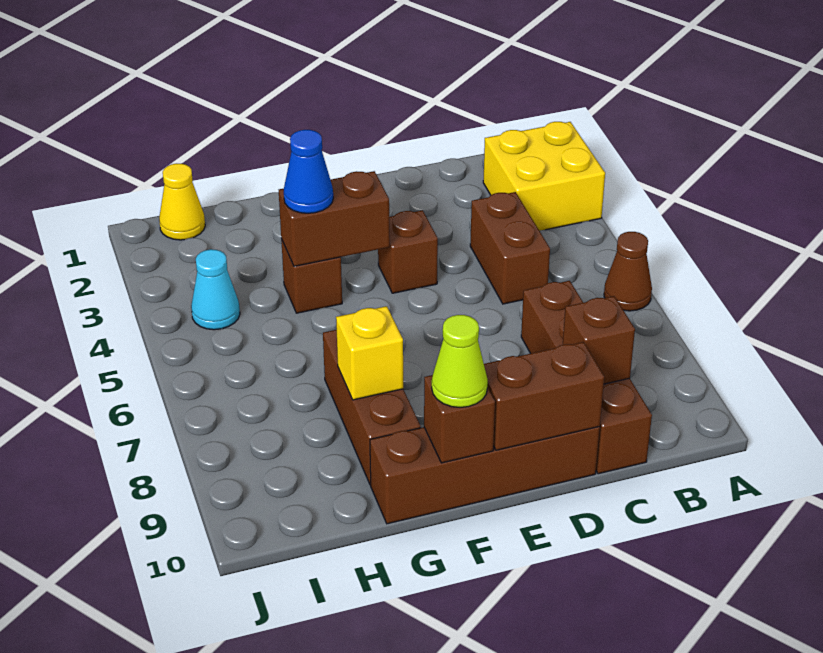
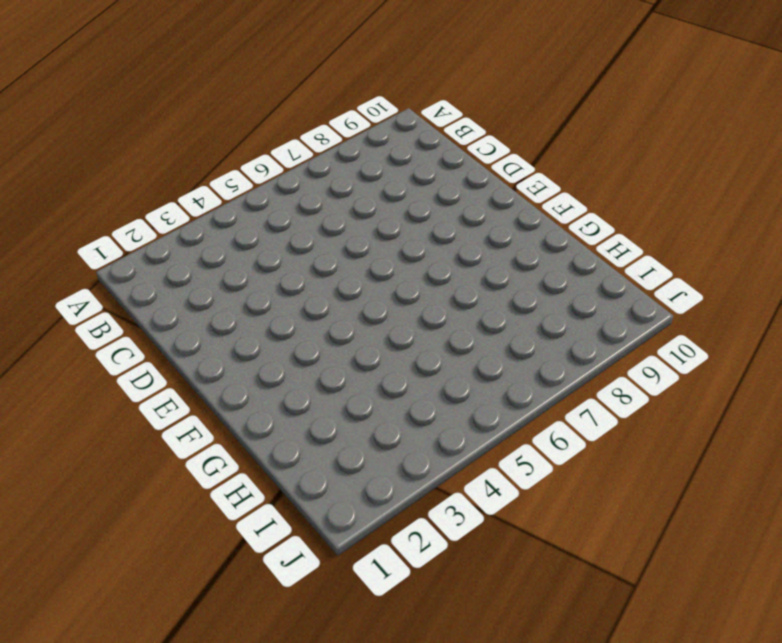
none -> yellow 2x2 brick [483,122,605,231]
none -> brown 1x1 cone [604,232,652,311]
none -> brown 1x2 brick [470,192,550,304]

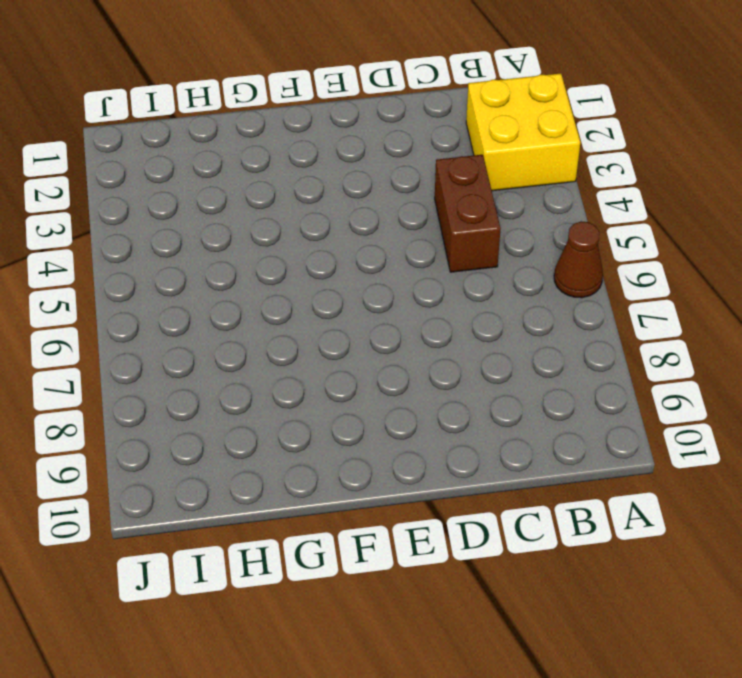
none -> brown 1x4 brick [521,281,652,474]
none -> brown 1x4 brick [370,427,600,524]
none -> brown 1x1 brick [378,210,438,293]

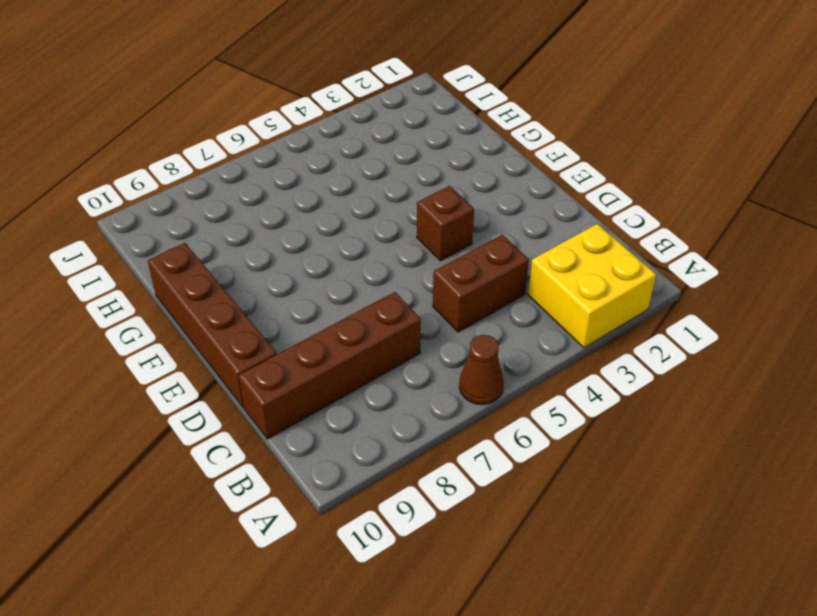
none -> brown 1x1 brick [281,239,342,313]
none -> brown 1x3 brick [323,330,421,485]
none -> yellow 1x1 cone [159,164,205,240]

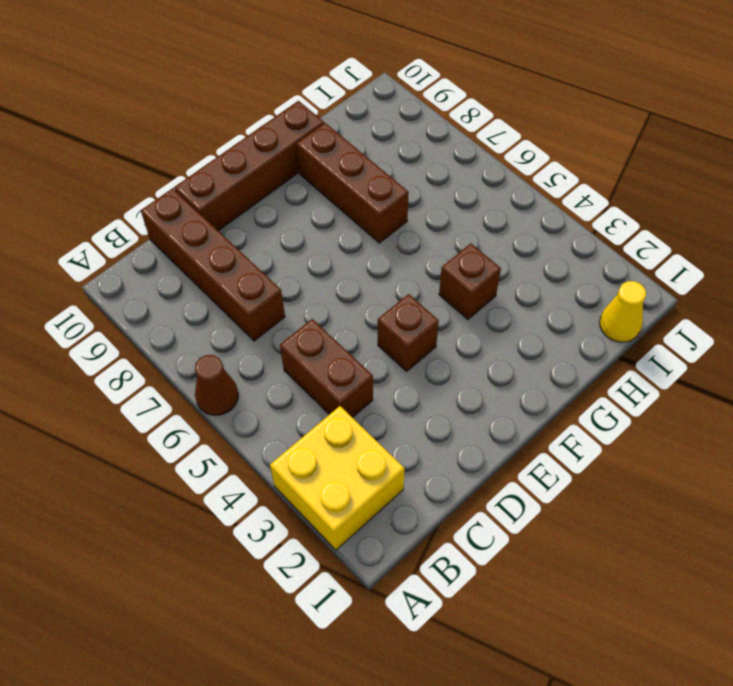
none -> cyan 1x1 cone [191,249,240,330]
none -> brown 1x1 brick [563,296,635,384]
none -> brown 1x2 brick [484,342,604,450]

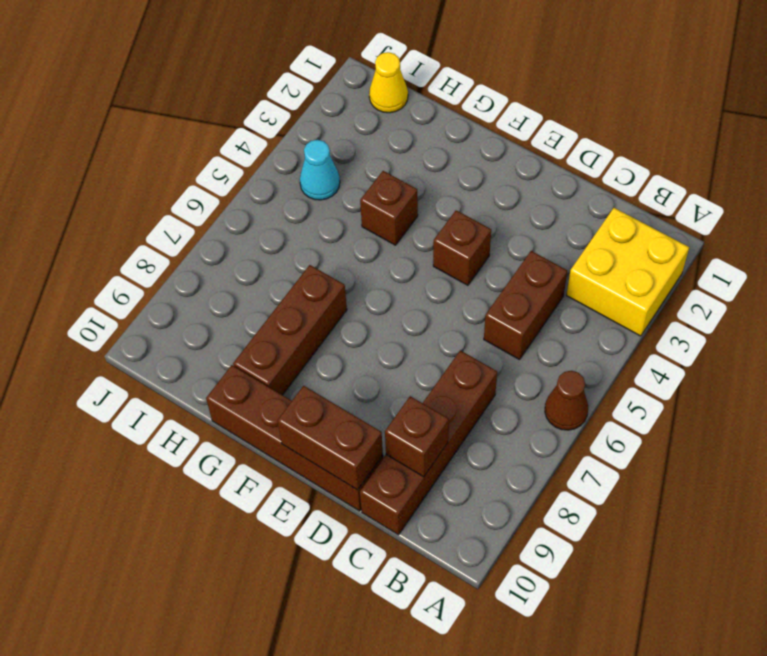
none -> brown 1x2 brick [279,171,390,266]
none -> brown 1x1 brick [424,375,495,463]
none -> yellow 1x1 brick [336,306,403,400]

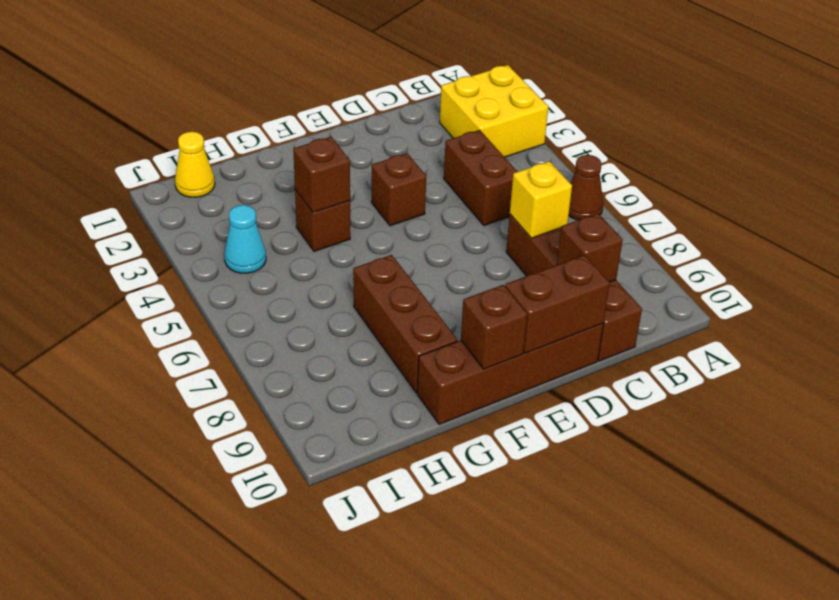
yellow 1x1 brick [510,161,572,238] -> yellow 1x1 brick moved to [336,306,403,400]
brown 1x1 brick [293,137,350,213] -> brown 1x2 brick [279,171,390,266]
none -> lime 1x1 cone [432,315,488,407]
none -> blue 1x1 cone [284,130,333,213]

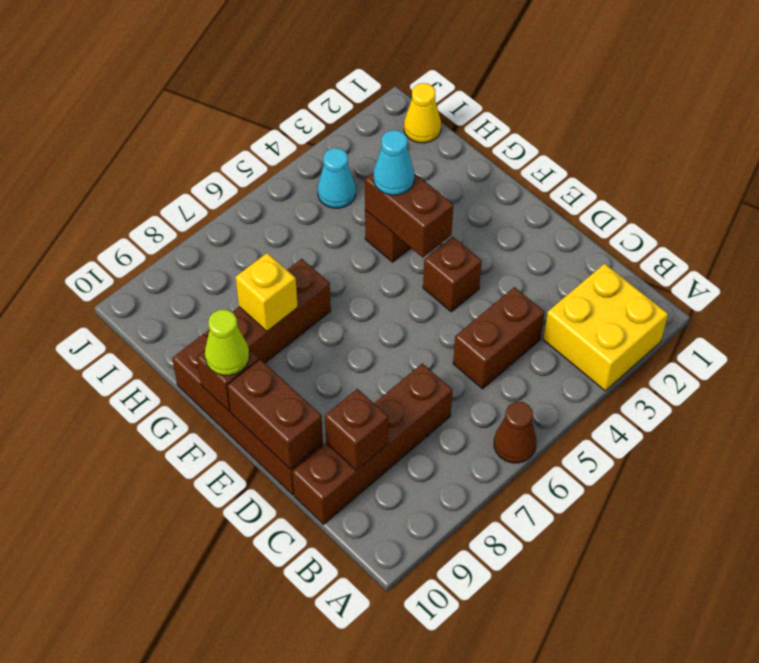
cyan 1x1 cone [374,130,414,195] -> blue 1x1 cone [284,130,333,213]

